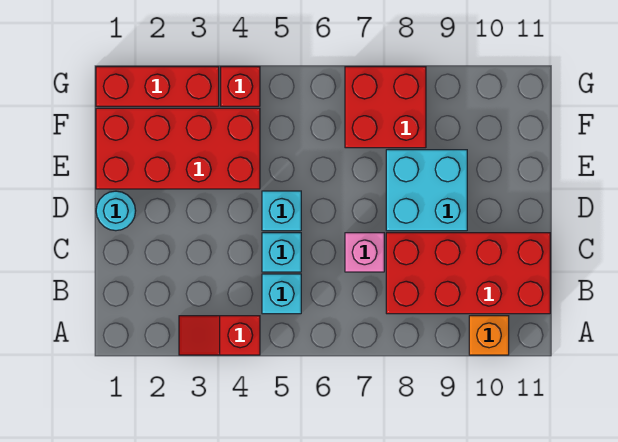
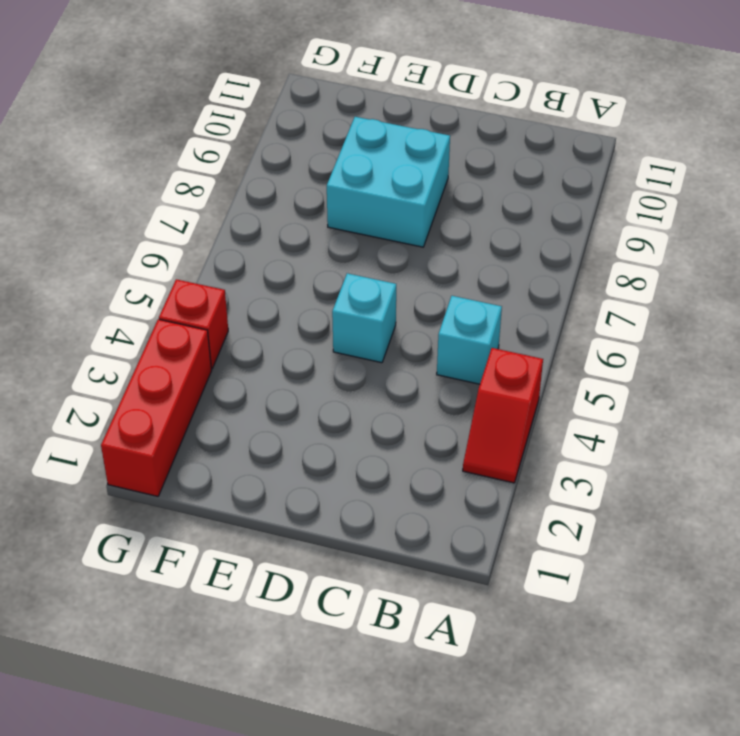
none -> orange 1x1 brick [469,316,509,355]
none -> red 2x4 brick [386,233,550,314]
none -> cyan 1x1 brick [262,233,301,272]

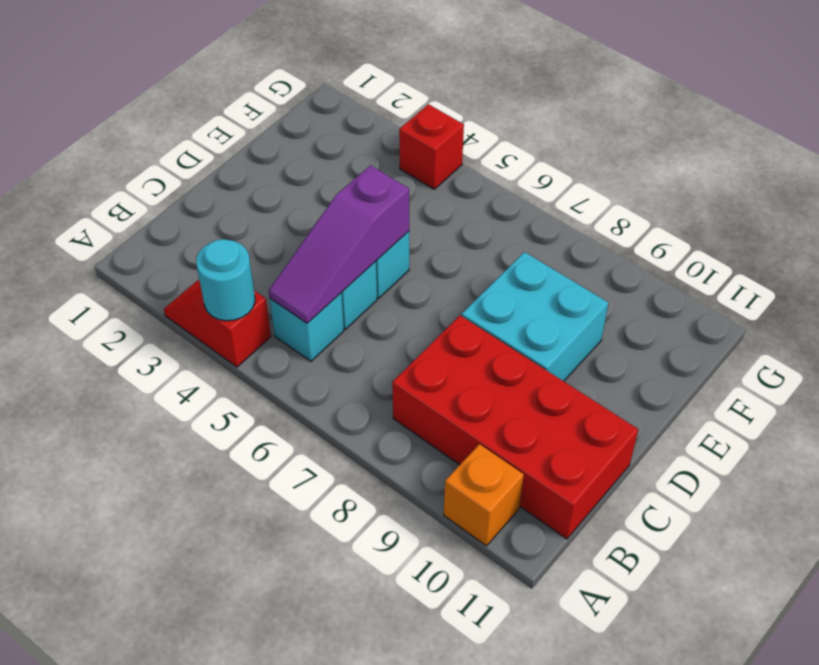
cyan 1x1 round brick [196,239,255,321] -> cyan 1x1 round brick moved to [96,191,136,231]
purple 1x3 slope [269,165,409,323] -> none
none -> pink 1x1 brick [345,233,384,272]
none -> red 2x4 brick [96,108,260,189]
none -> red 2x2 brick [345,67,426,148]

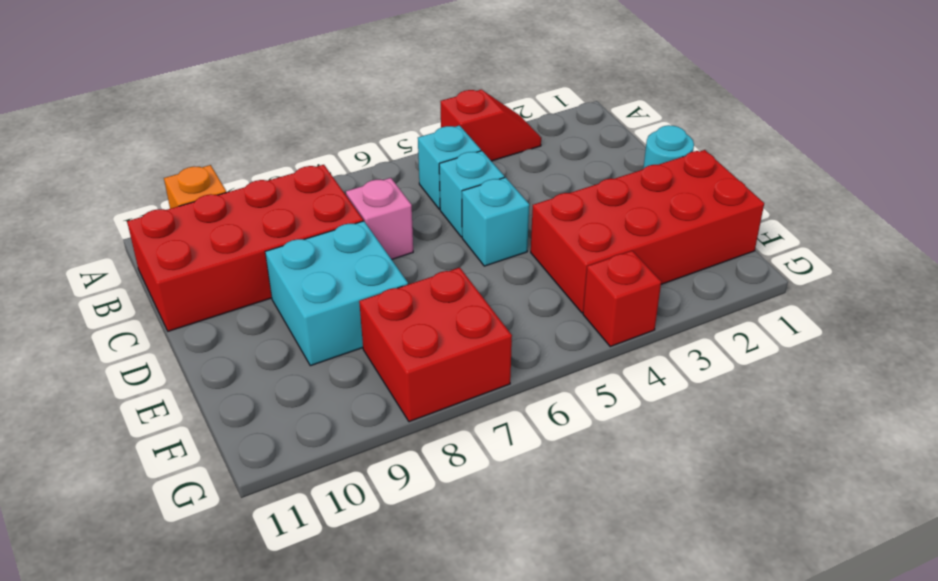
none -> red 1x3 brick [96,67,219,106]

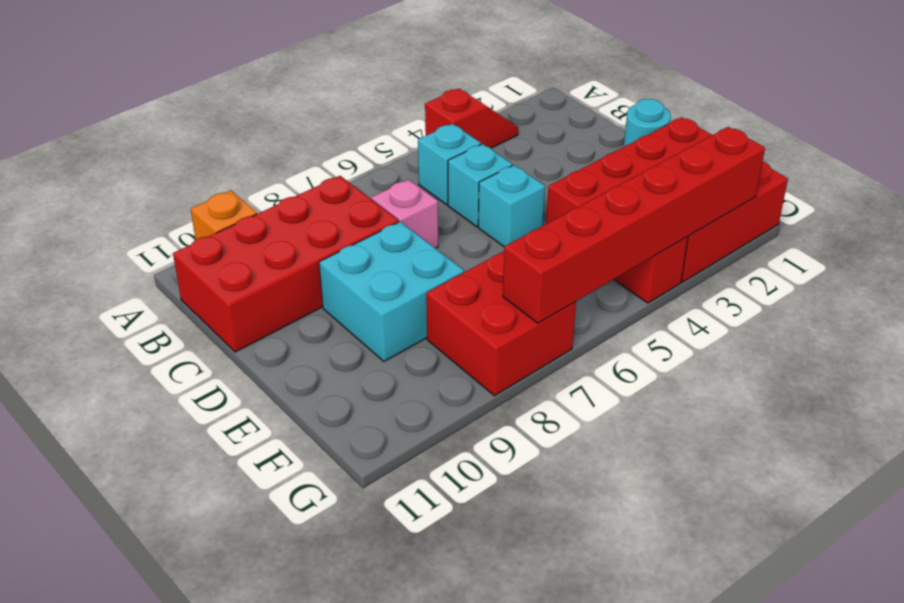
red 1x6 brick [503,127,765,323] -> none

